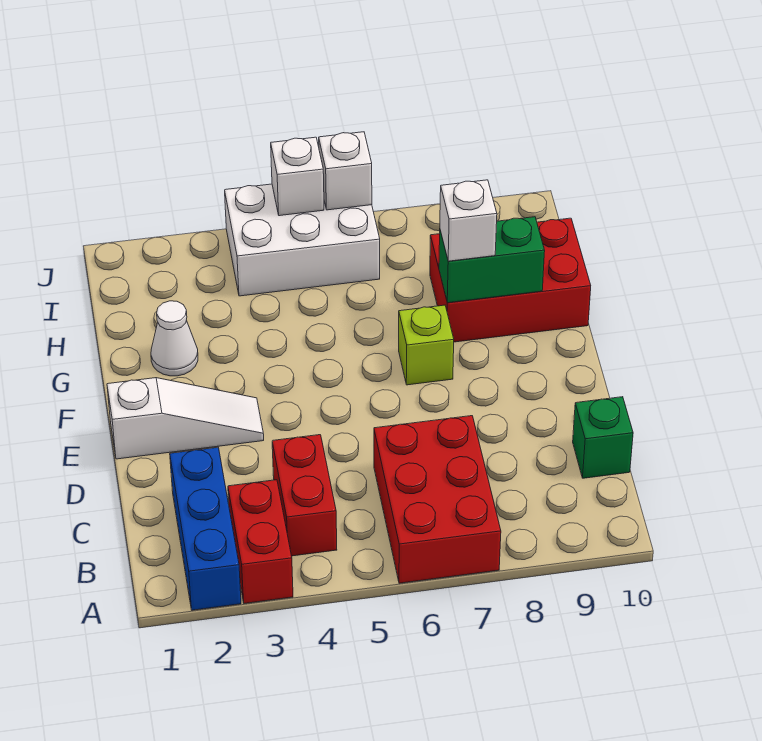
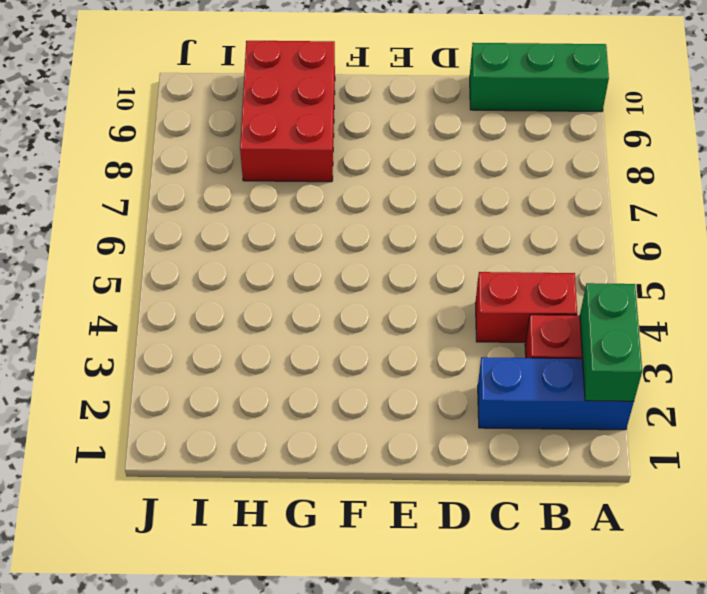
green 1x2 brick [580,283,642,401] -> green 1x2 brick moved to [439,217,545,303]
green 1x3 brick [470,43,609,112] -> green 1x1 brick [573,397,633,478]
none -> red 2x3 brick [374,416,501,583]
none -> white 1x3 slope [107,378,264,459]
none -> lime 1x1 brick [399,305,454,385]

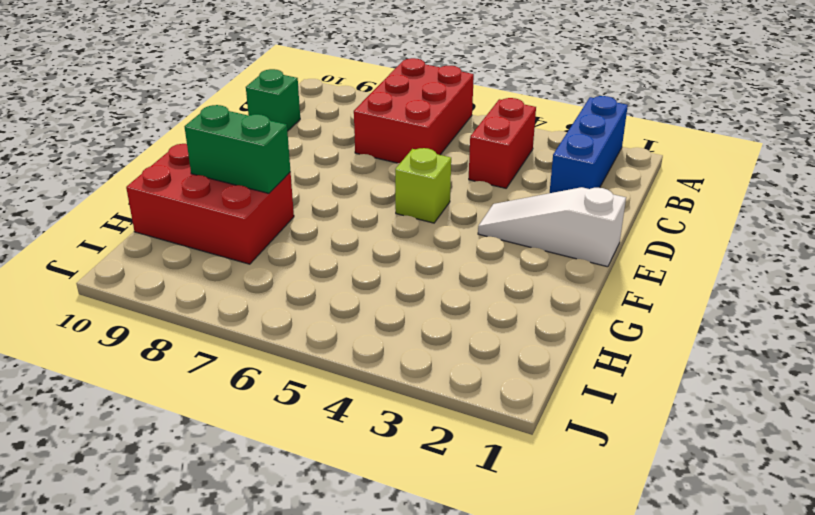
lime 1x1 brick [395,148,451,223] -> lime 1x1 brick moved to [399,305,454,385]
none -> red 1x2 brick [228,480,293,603]
none -> white 1x1 cone [151,301,198,376]
none -> white 2x3 brick [225,184,380,296]

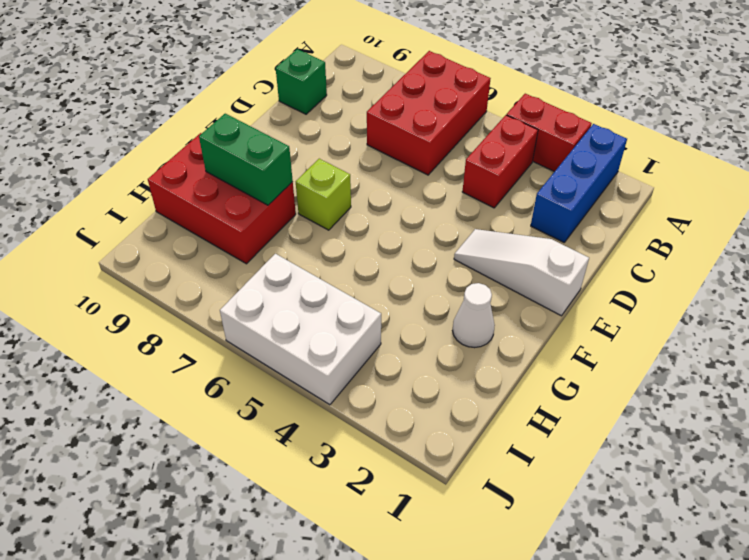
red 1x2 brick [507,94,592,172] -> red 1x2 brick turned to [228,480,293,603]
none -> white 1x1 brick [271,137,324,216]
none -> white 1x1 brick [319,132,372,210]
none -> white 1x1 brick [440,180,497,261]

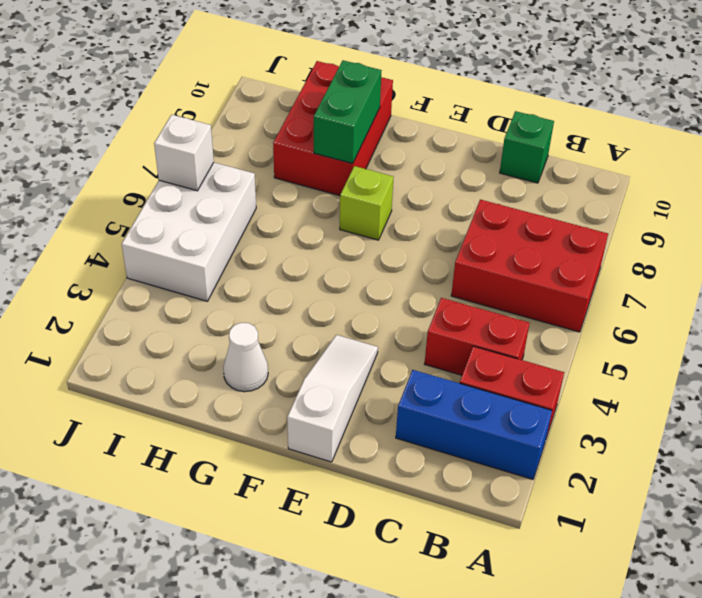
none -> white 1x1 brick [271,137,324,216]
none -> white 1x1 brick [440,180,497,261]

